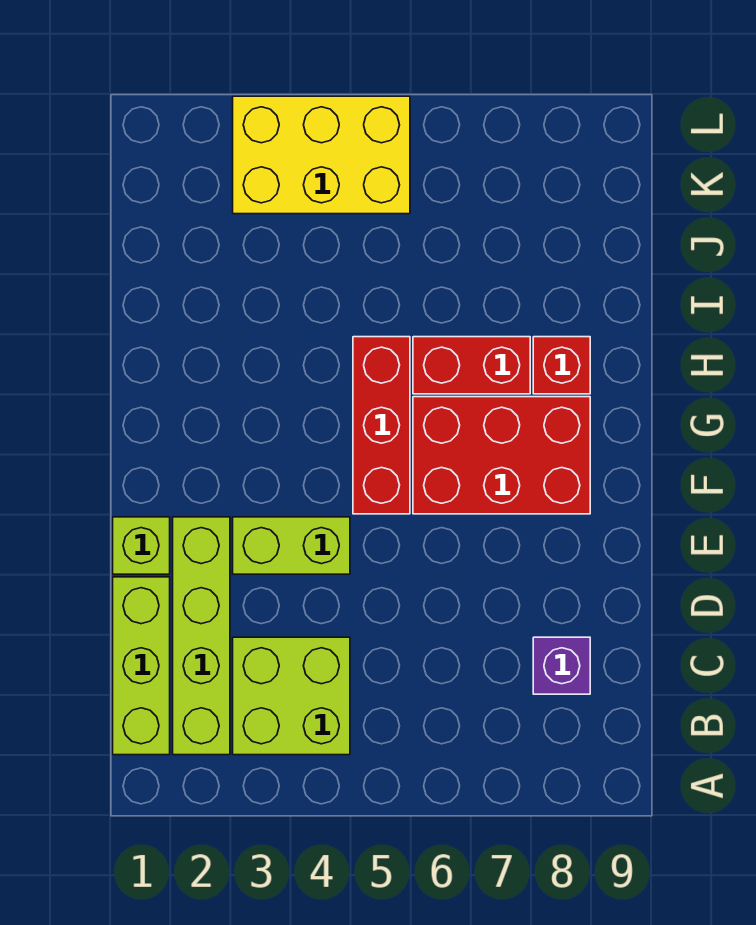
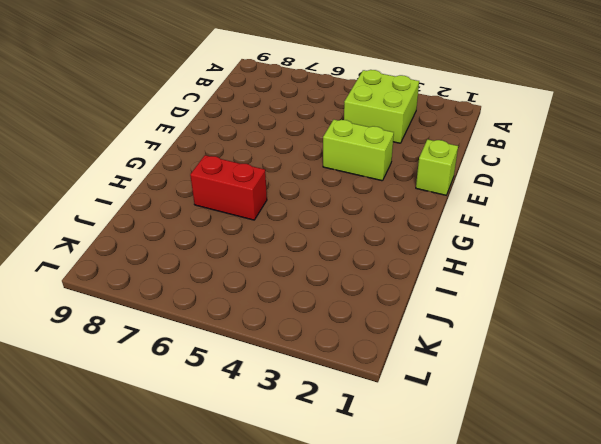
none -> lime 1x3 brick [113,577,170,755]
none -> lime 1x4 brick [173,517,230,755]

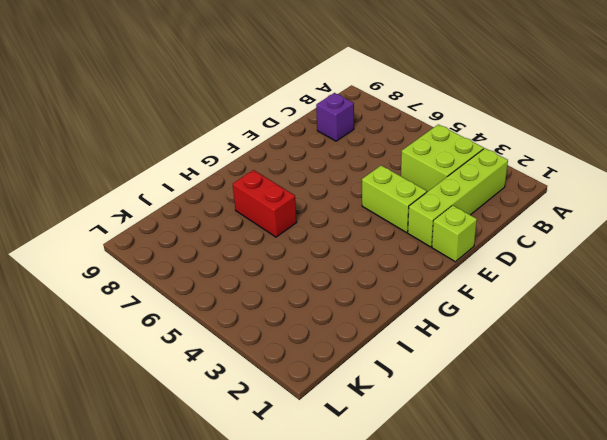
none -> lime 1x3 brick [113,577,170,755]
none -> red 1x3 brick [353,337,410,514]

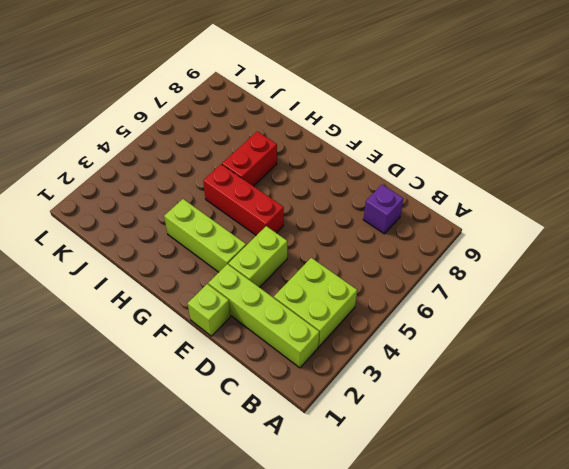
lime 1x3 brick [164,199,246,272] -> lime 1x3 brick moved to [113,577,170,755]
none -> red 2x3 brick [413,397,590,514]
none -> red 1x1 brick [533,337,590,394]

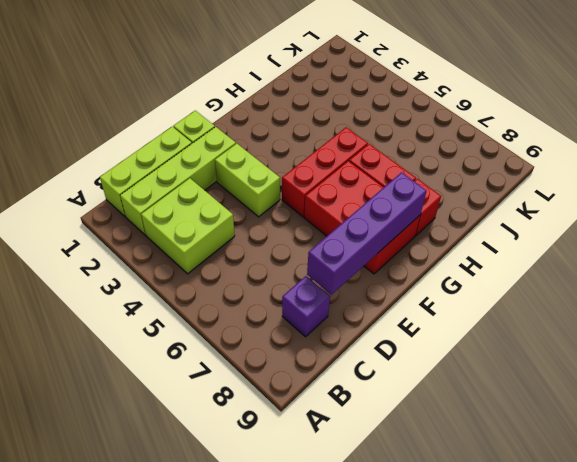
purple 1x4 brick [307,173,426,295] -> none
none -> yellow 2x3 brick [233,96,410,214]

